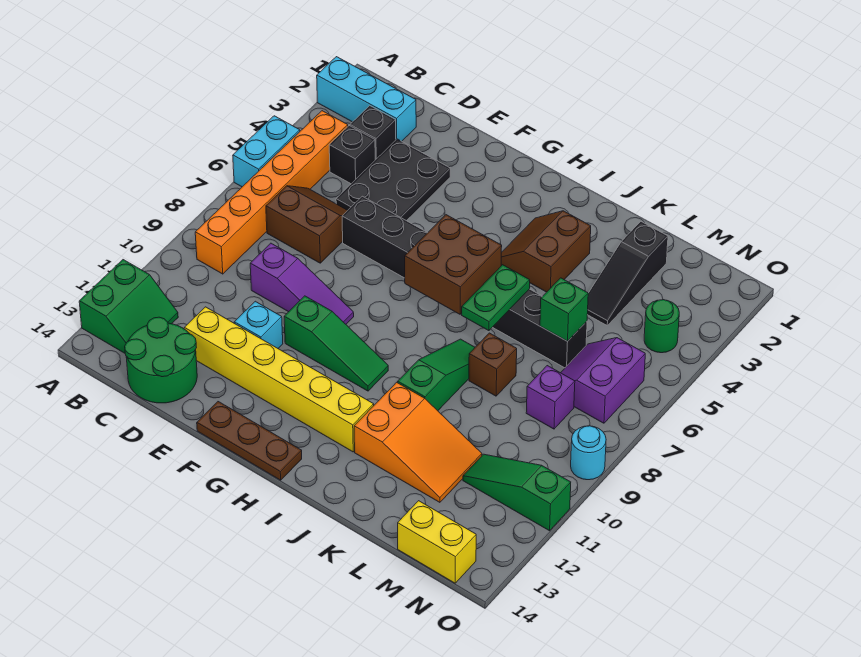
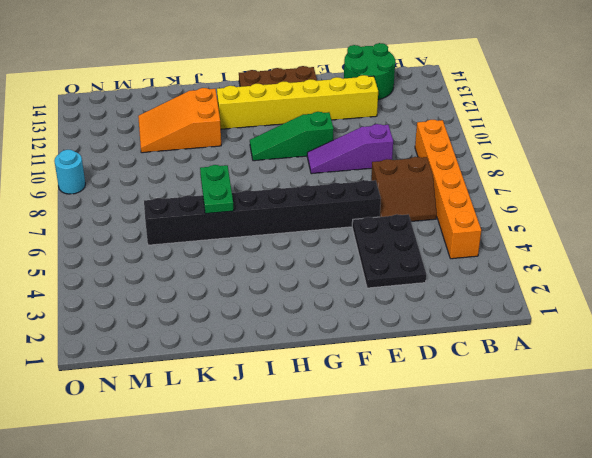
none -> cyan 1x3 brick [317,57,416,141]
none -> cyan 1x2 brick [233,116,300,187]
none -> green 2x2 slope [79,260,178,353]

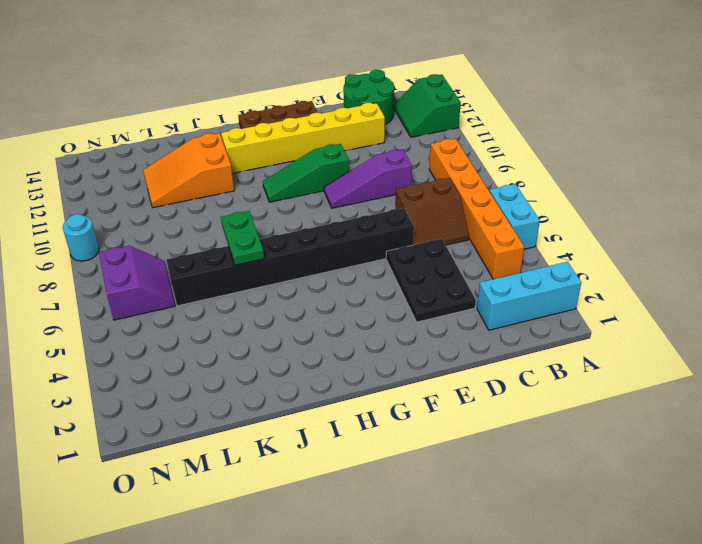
none -> black 1x1 brick [350,106,396,160]
none -> black 1x1 brick [329,126,375,184]
none -> cyan 1x1 brick [234,301,283,348]

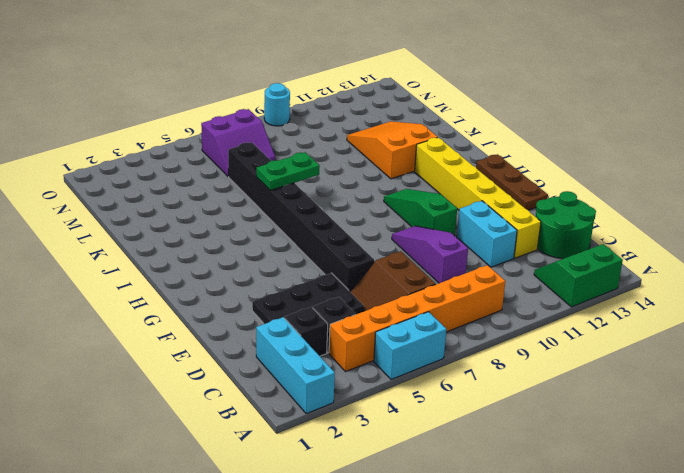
cyan 1x2 brick [457,201,517,267] -> cyan 1x1 brick [234,301,283,348]
none -> brown 2x2 slope [501,211,591,292]
none -> green 1x3 slope [398,339,475,411]
none -> brown 1x1 brick [469,333,517,396]

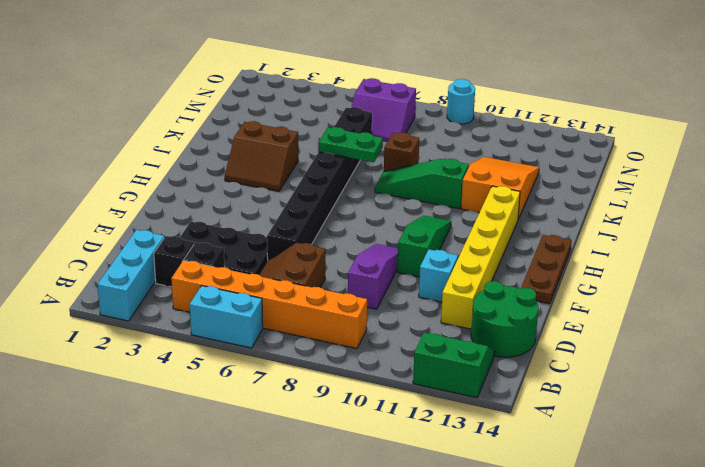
none -> black 1x3 slope [587,222,668,325]
none -> purple 1x1 brick [526,366,575,429]
none -> green 1x3 slope [463,454,571,531]

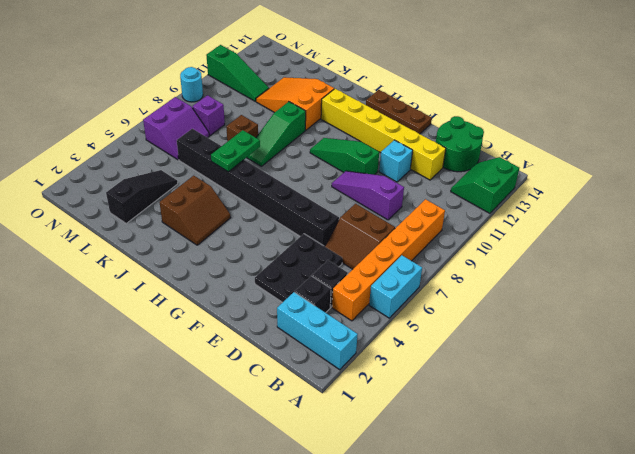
none -> yellow 1x2 brick [398,501,476,583]
none -> green 1x1 round brick [644,300,679,353]
none -> brown 2x2 brick [405,215,502,314]

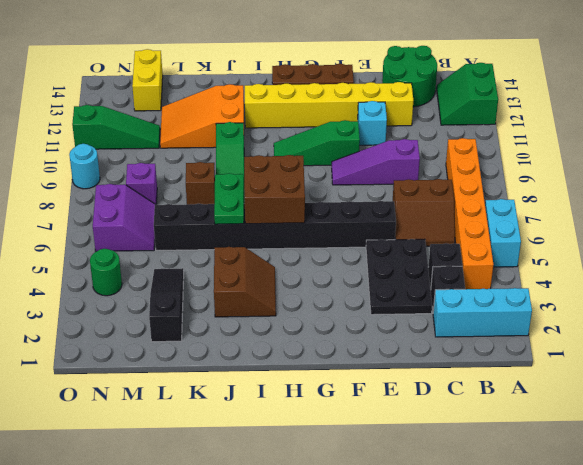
yellow 1x2 brick [132,49,163,111] -> yellow 1x2 brick turned to [398,501,476,583]
none -> green 1x1 brick [540,278,588,341]

